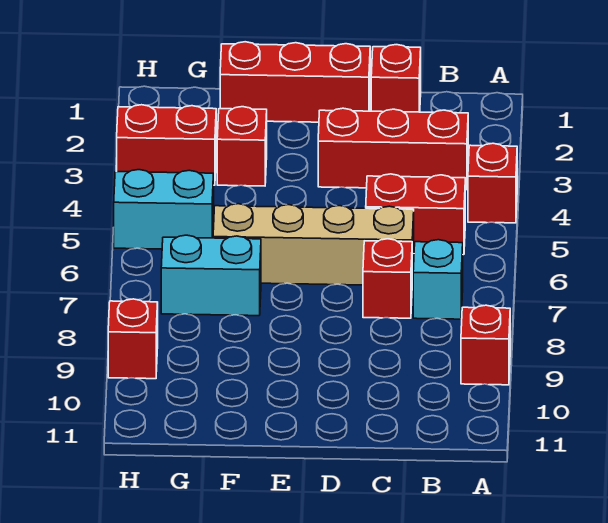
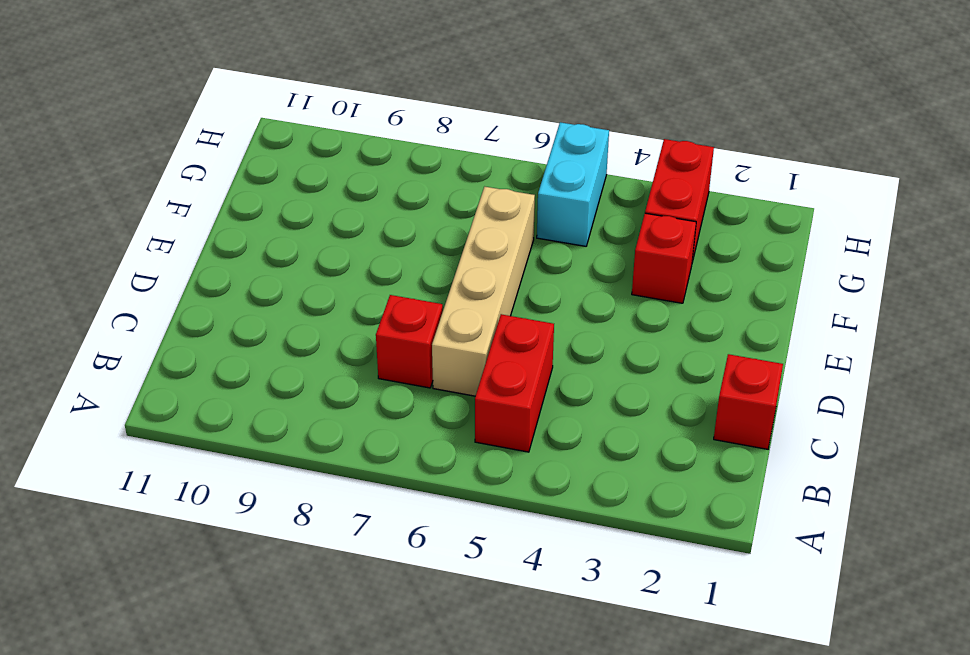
none -> red 1x1 brick [468,143,517,223]
none -> red 1x1 brick [461,305,510,385]
none -> red 1x3 brick [318,108,468,190]

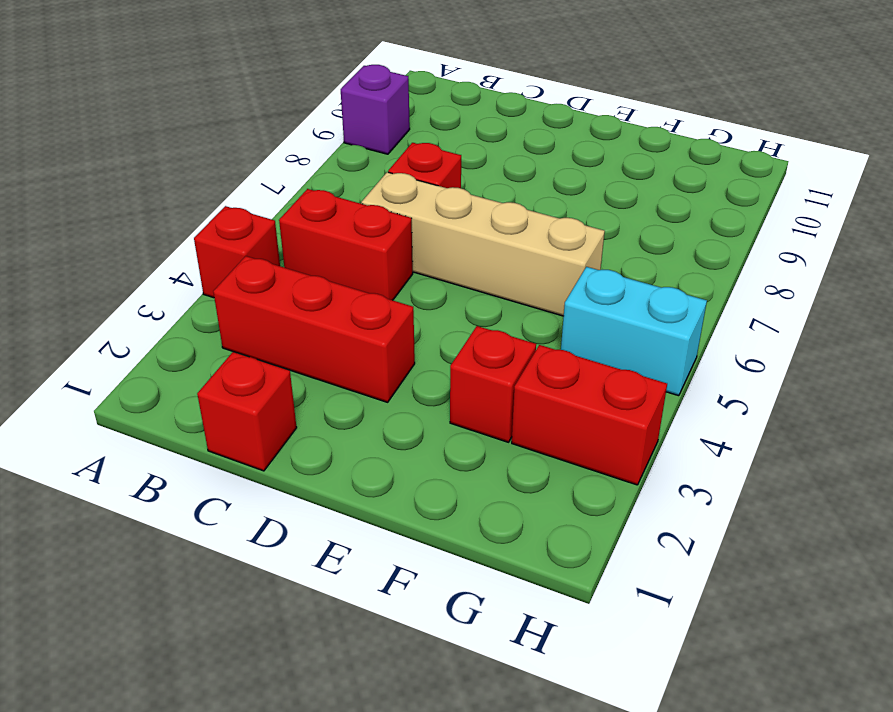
purple 1x1 brick [341,65,410,154] -> red 1x1 brick [461,305,510,385]
none -> cyan 1x1 brick [413,240,463,319]
none -> red 1x3 brick [220,42,370,122]
none -> cyan 1x2 brick [161,235,261,316]

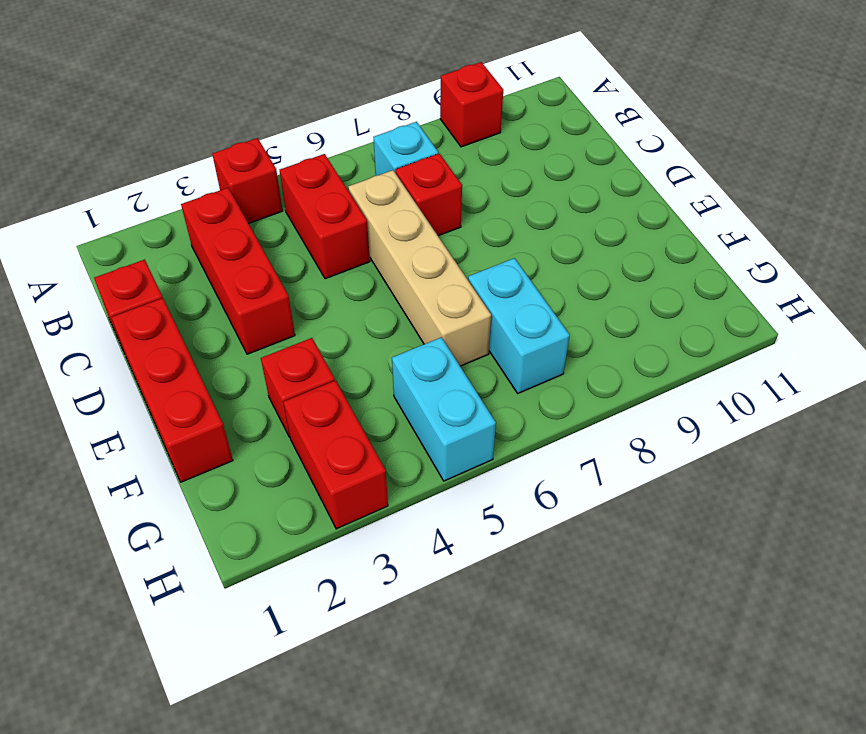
none -> red 1x1 brick [108,299,158,379]

